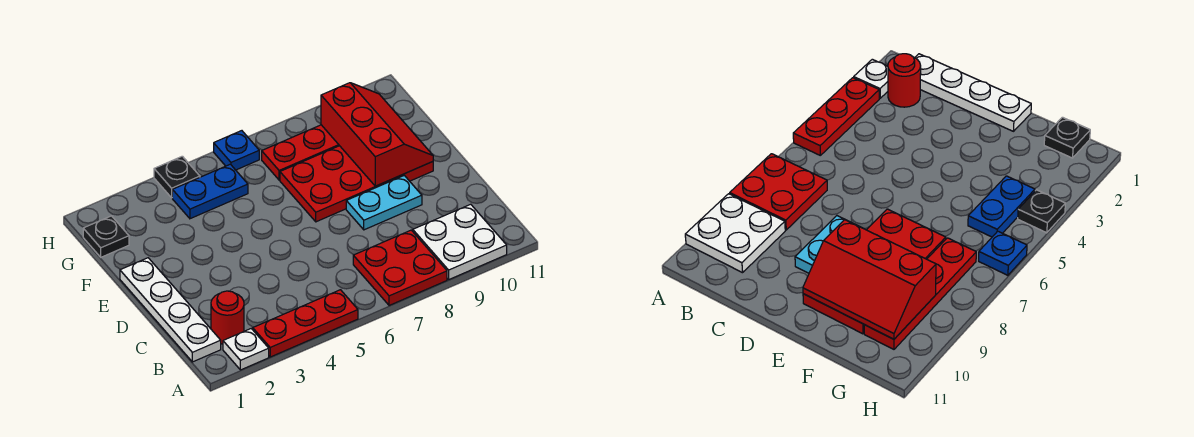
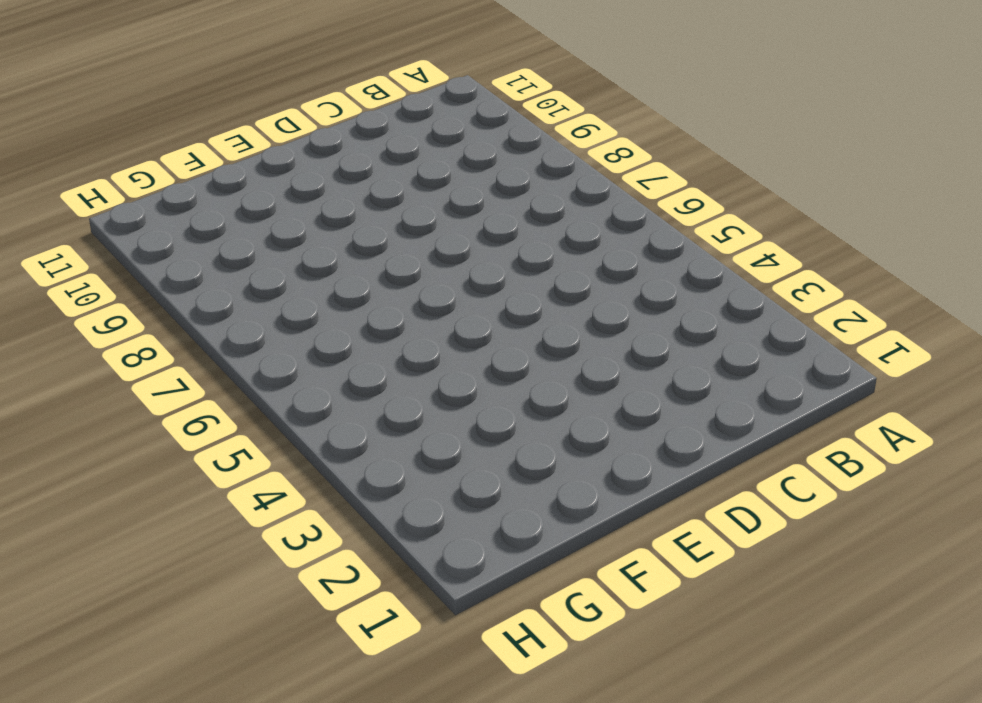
none -> white 1x1 plate [223,329,269,370]
none -> red 1x3 plate [253,290,358,357]
none -> red 2x2 plate [353,230,447,305]

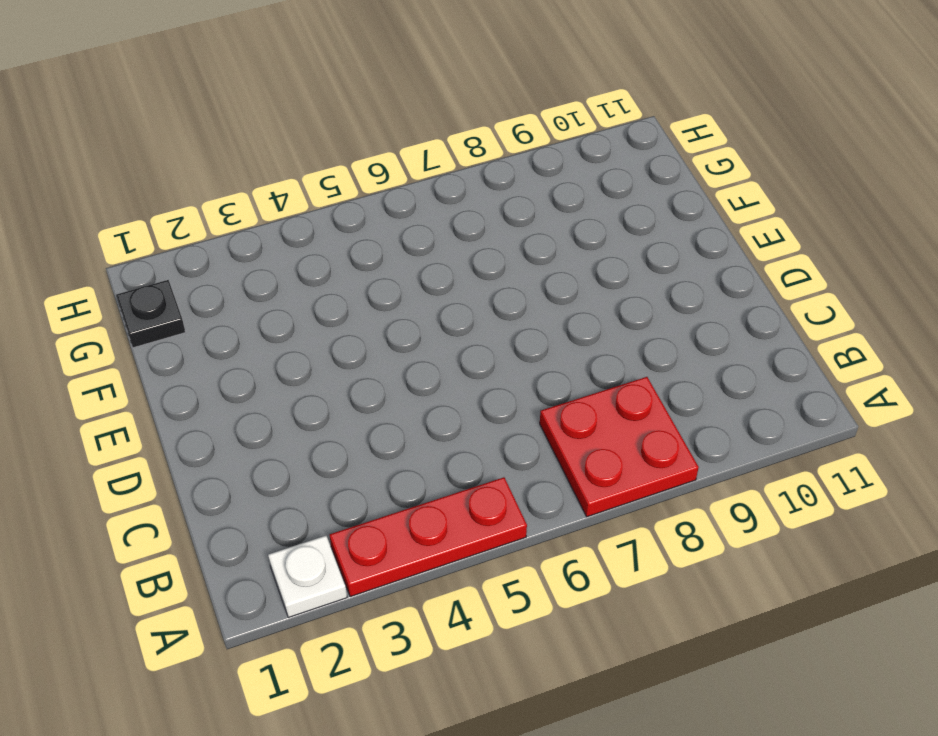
none -> white 2x2 plate [413,204,507,279]
none -> white 1x4 plate [120,258,221,362]
none -> red 1x1 round brick [211,291,244,344]

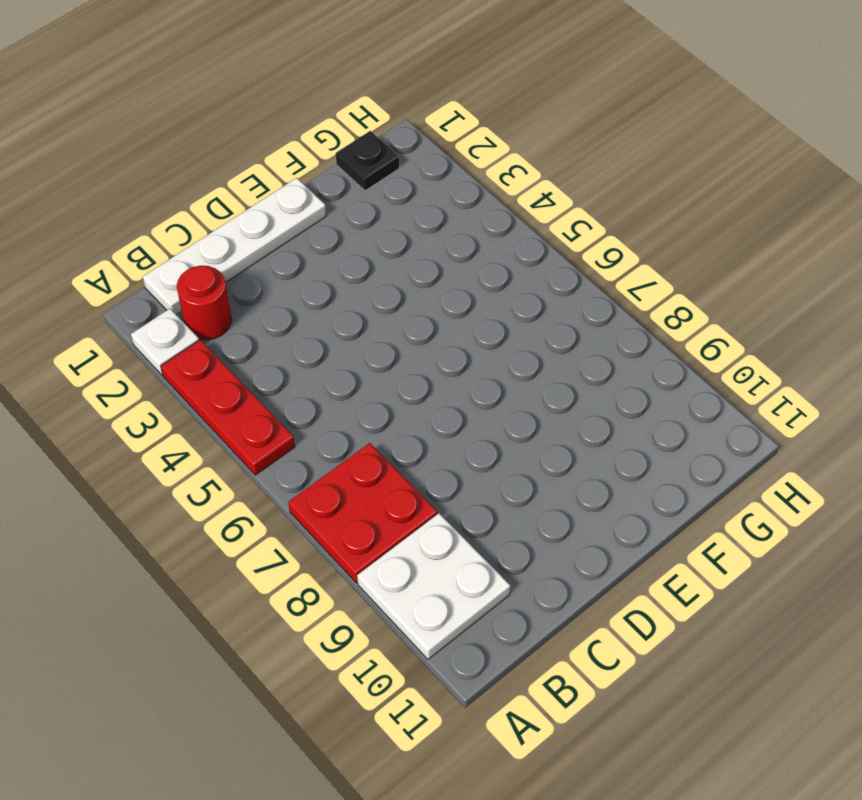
none -> cyan 1x2 plate [346,175,422,230]
none -> red 2x4 plate [280,146,433,222]
none -> blue 1x2 plate [172,164,248,219]

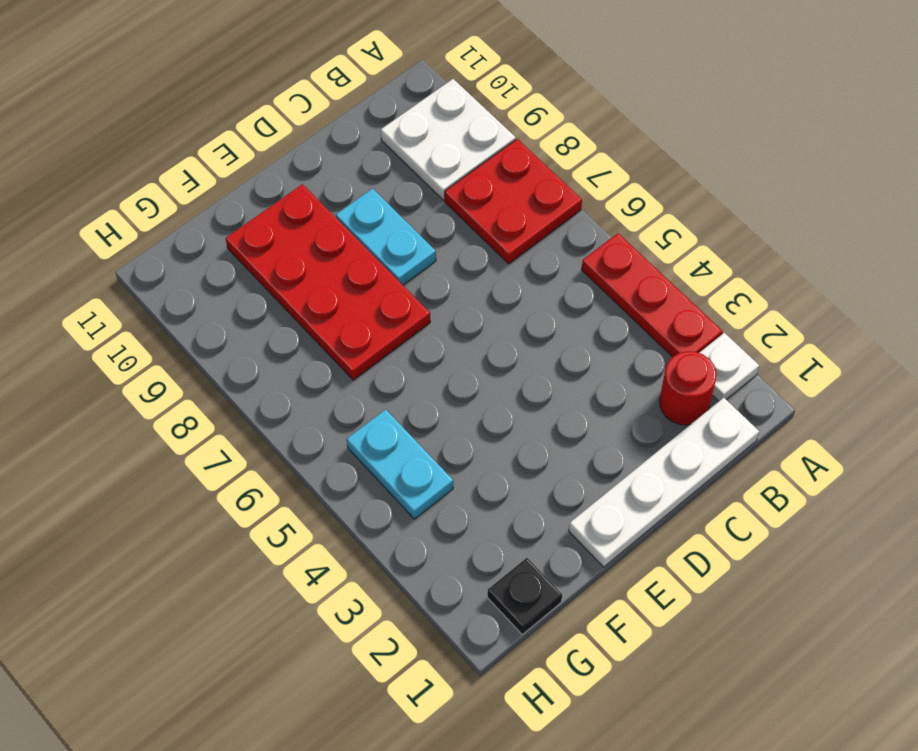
cyan 1x2 plate [347,409,453,519] -> blue 1x2 plate [172,164,248,219]
none -> red 1x4 plate [262,125,339,180]
none -> black 1x1 plate [154,156,200,198]
none -> blue 1x1 plate [214,131,259,170]

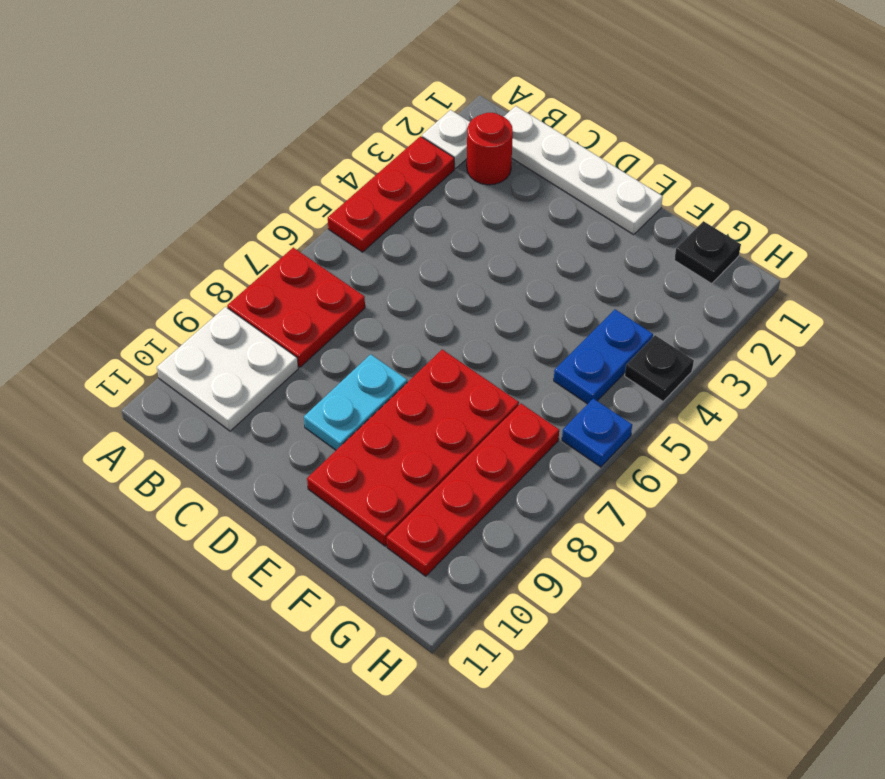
none -> red 2x3 slope [321,83,433,186]

